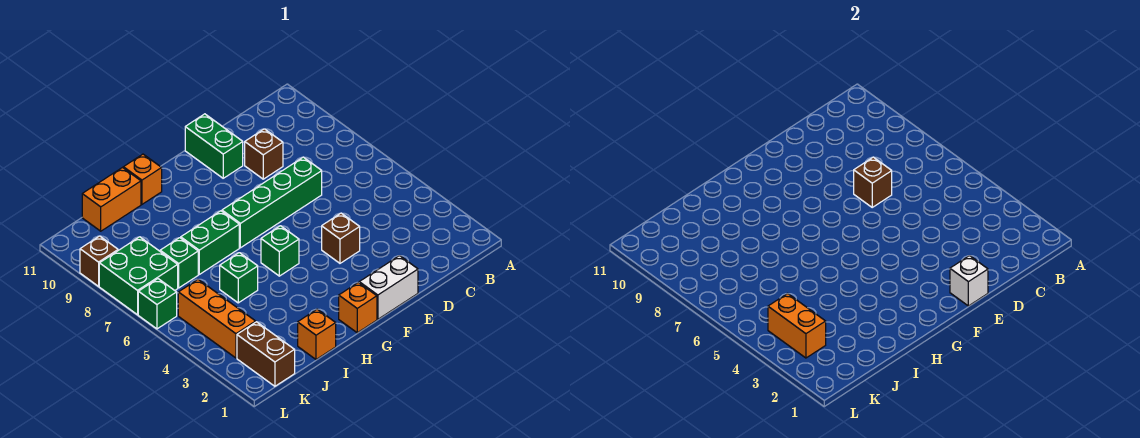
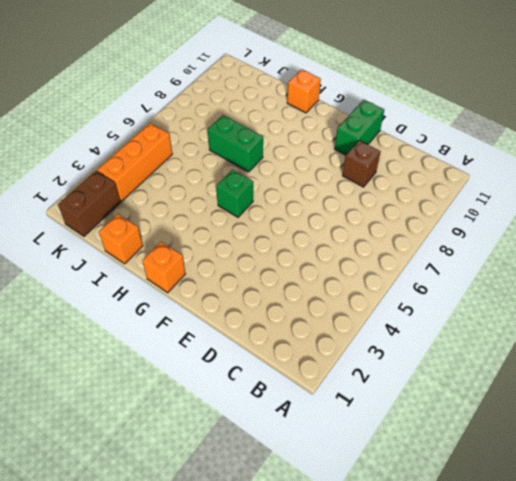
none -> green 1x4 brick [222,157,322,248]
none -> white 1x2 brick [359,256,418,319]
none -> brown 1x1 brick [322,213,360,263]

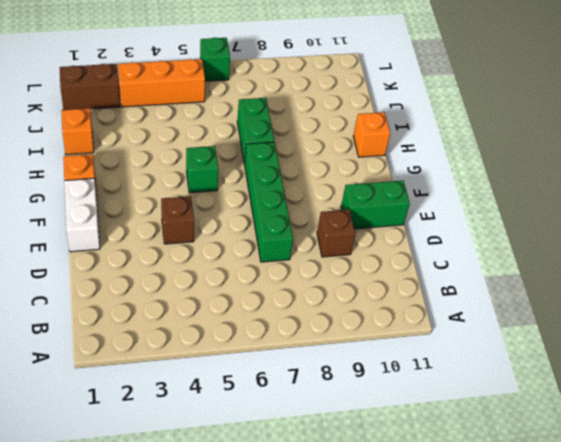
none -> green 1x1 brick [220,253,258,303]
none -> orange 1x2 brick [82,168,141,231]
none -> green 1x1 brick [160,238,198,288]

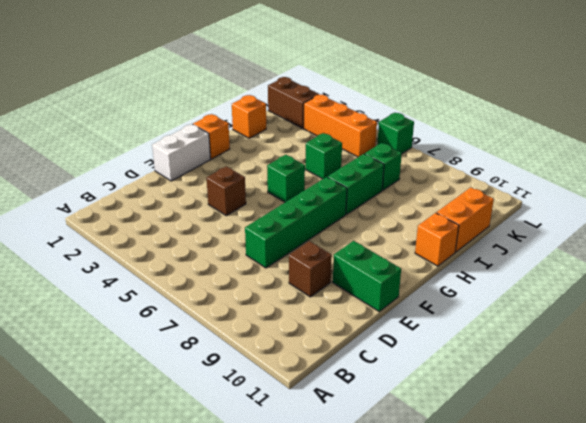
none -> green 2x2 brick [99,237,178,315]
none -> brown 1x1 brick [80,236,118,286]
none -> brown 1x1 brick [854,157,892,207]

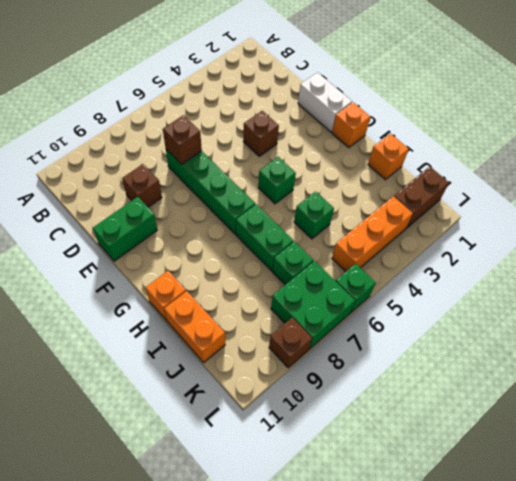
none -> white 1x1 brick [950,256,988,306]
none -> orange 1x2 brick [768,294,826,358]

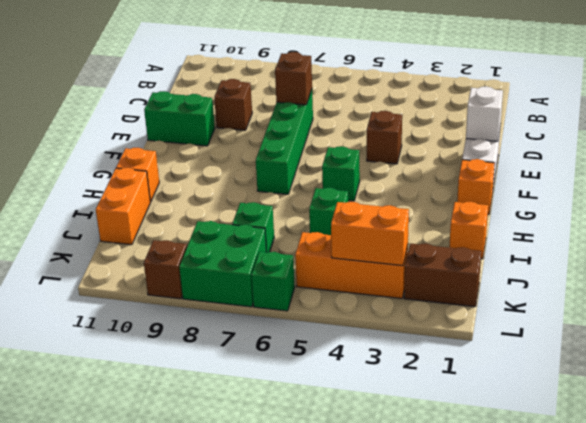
none -> green 1x2 brick [181,211,239,274]

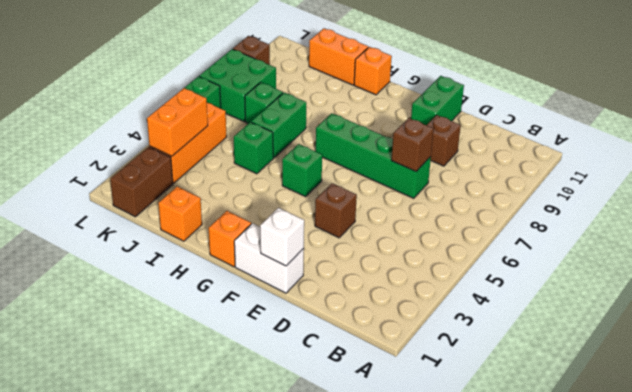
green 1x2 brick [251,93,306,158] -> green 1x2 brick turned to [181,211,239,274]

